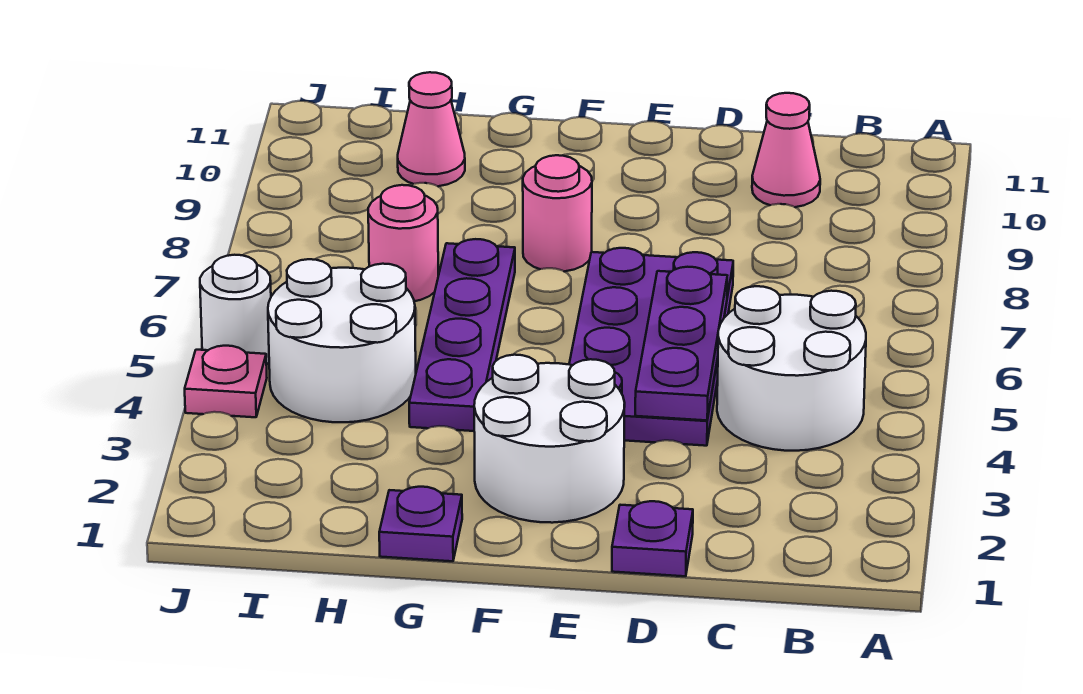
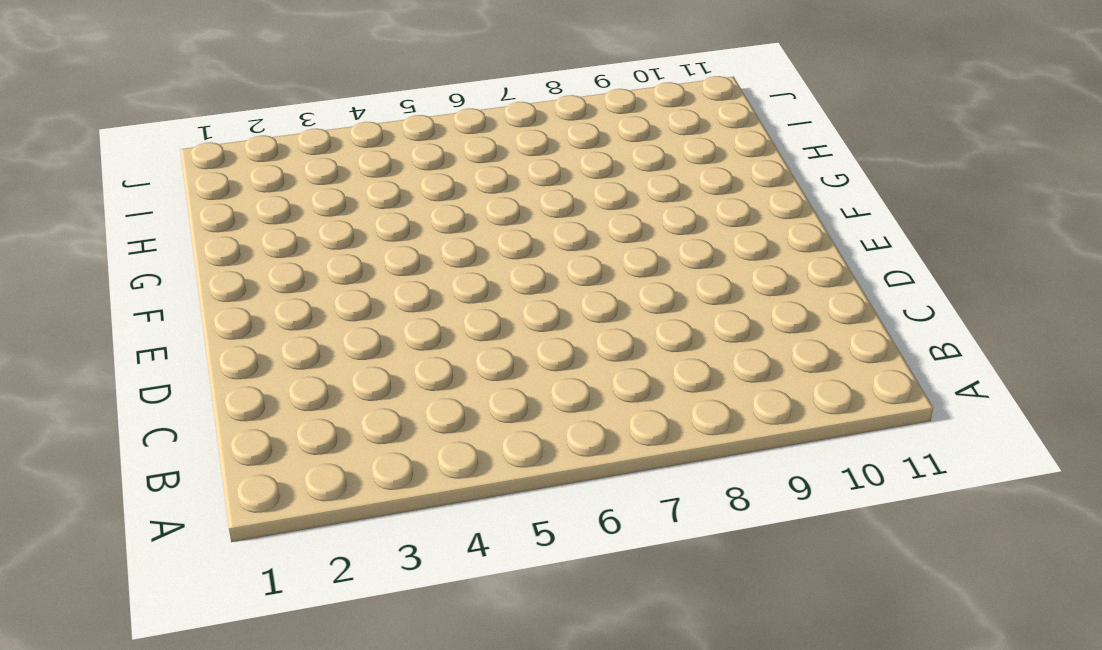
none -> white 2x2 round brick [717,286,866,451]
none -> pink 1x1 cone [752,93,820,207]
none -> purple 1x1 plate [612,501,693,576]

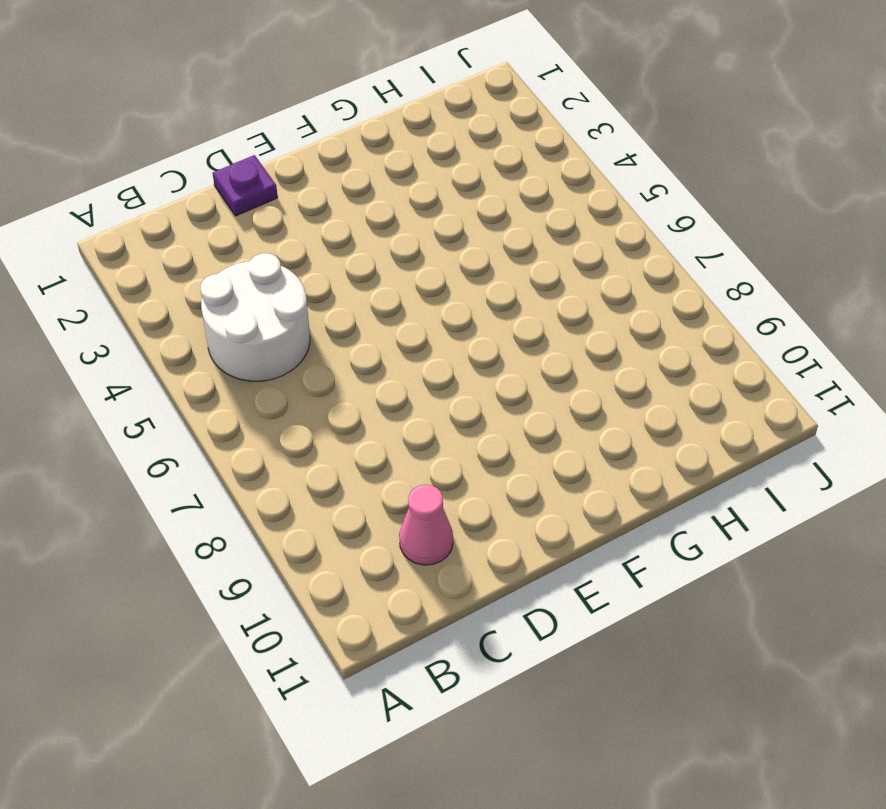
none -> purple 2x4 plate [569,248,733,446]
none -> white 2x2 round brick [474,355,625,523]
none -> pink 1x1 round brick [523,155,592,272]

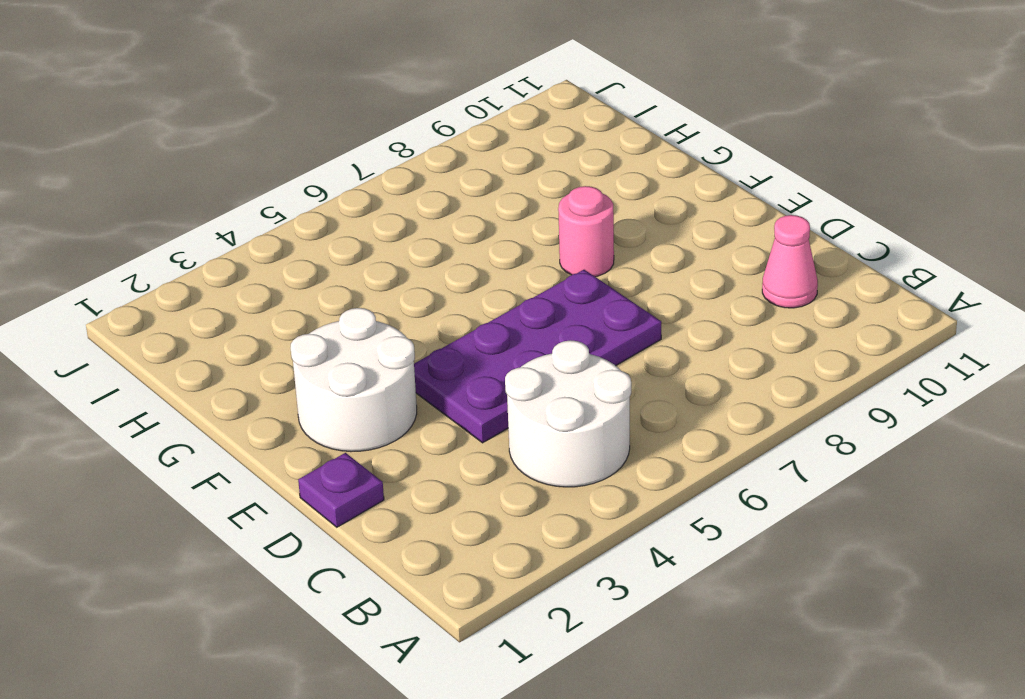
none -> purple 1x1 plate [379,487,462,561]
none -> purple 1x4 plate [409,239,515,431]
none -> white 2x2 round brick [268,259,416,422]

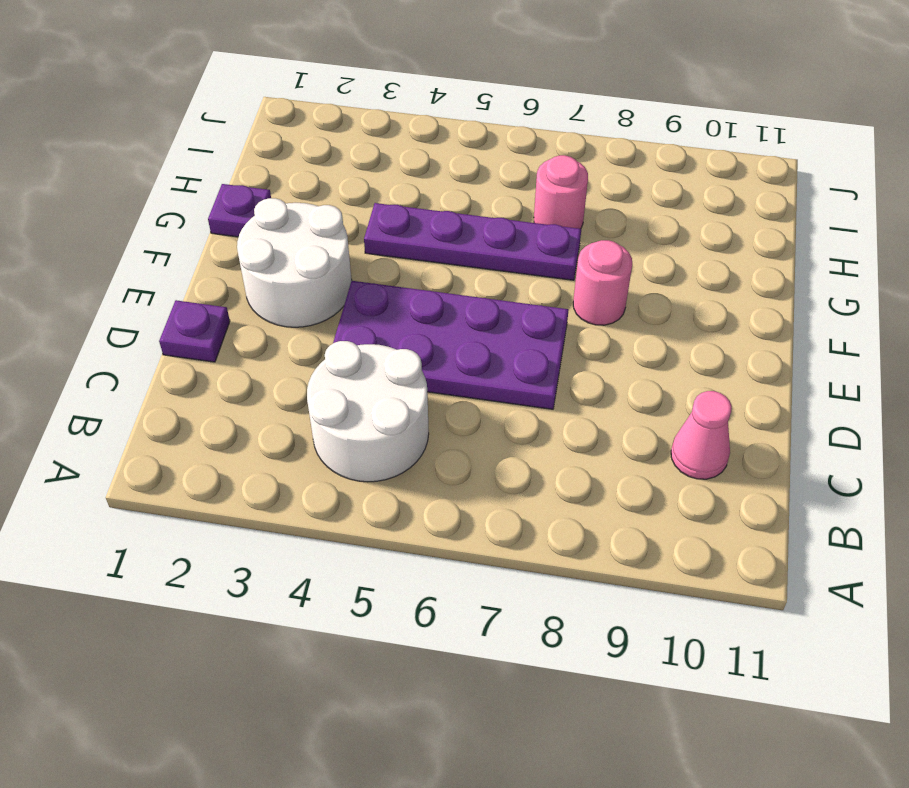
none -> white 2x2 round brick [268,259,416,422]
none -> pink 1x1 cone [398,72,465,186]
none -> pink 1x1 plate [185,346,267,417]

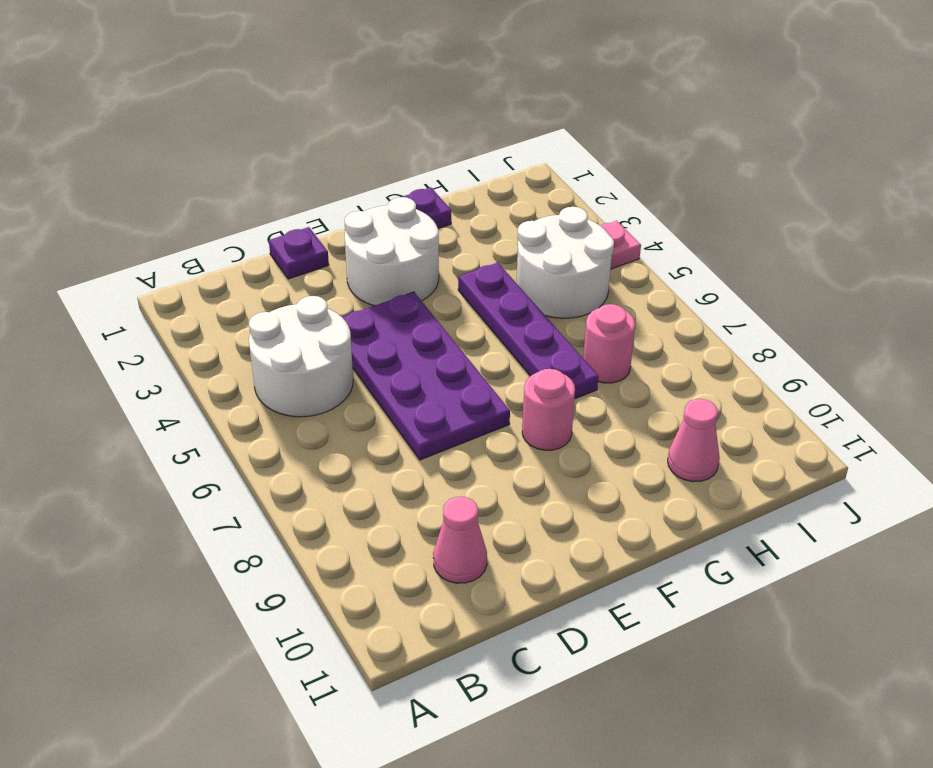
none -> white 1x1 round brick [200,255,271,365]
none -> purple 1x3 plate [635,267,727,420]

